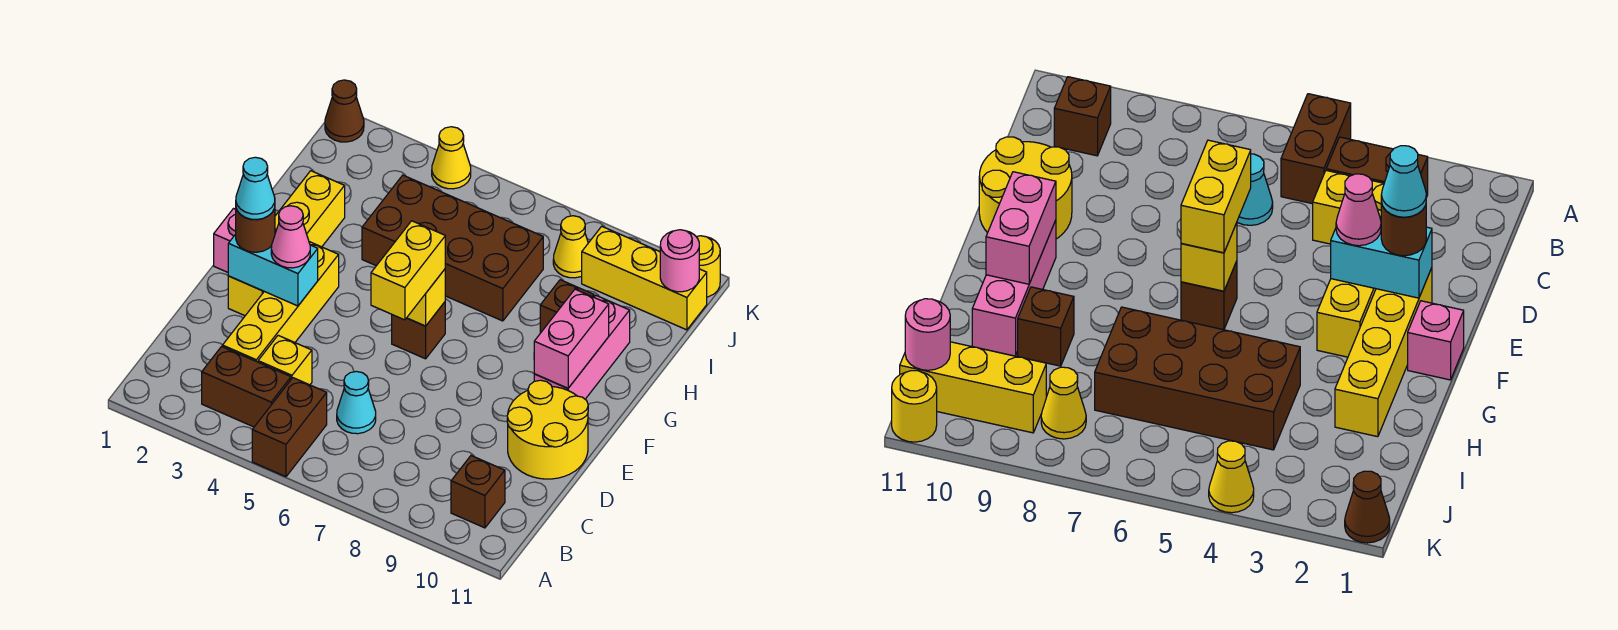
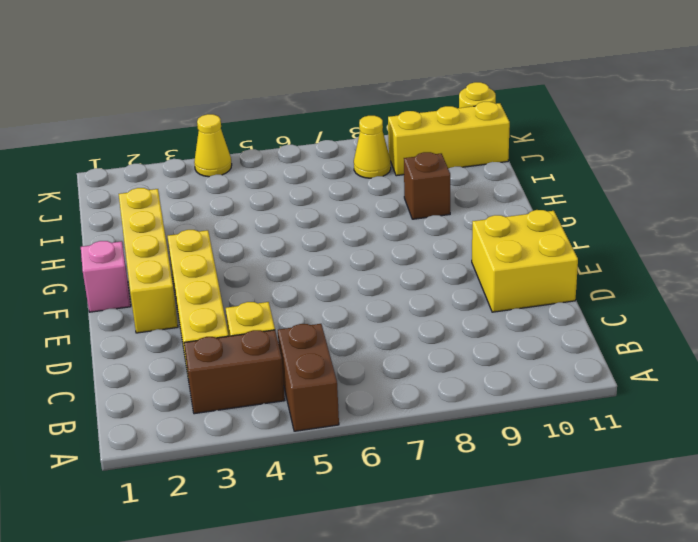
yellow 2x2 brick [472,210,578,312] -> yellow 2x2 round brick [507,380,588,479]
none -> brown 1x1 brick [451,456,505,528]
none -> cyan 1x1 cone [337,371,376,434]
none -> brown 1x1 brick [392,302,445,359]

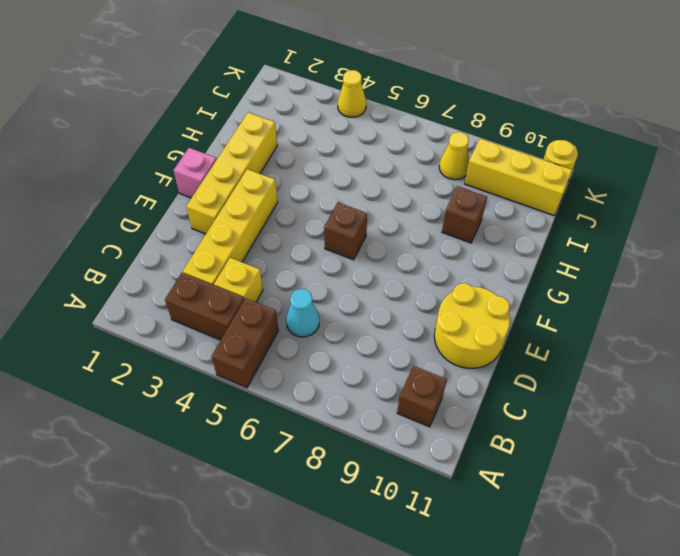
none -> pink 1x3 brick [534,295,630,399]
none -> brown 2x4 brick [362,175,543,321]
none -> brown 1x1 cone [325,80,364,142]

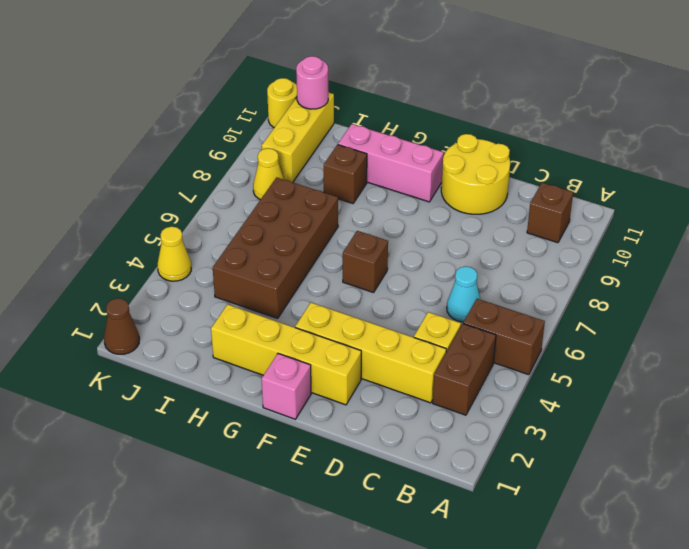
none -> cyan 1x2 brick [228,230,318,306]
none -> yellow 1x1 brick [407,269,445,326]
none -> pink 1x2 brick [534,289,609,388]

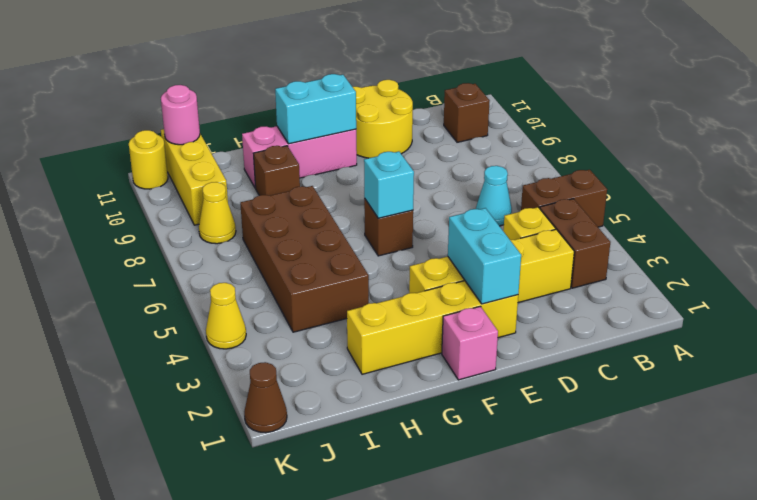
cyan 1x1 brick [364,152,414,218] -> yellow 1x1 brick [407,269,445,326]
cyan 1x2 brick [275,74,356,144] -> pink 1x2 brick [534,289,609,388]
none -> brown 1x1 round brick [236,208,275,252]
none -> pink 1x1 cone [271,206,310,268]
none -> yellow 1x2 brick [371,221,445,320]

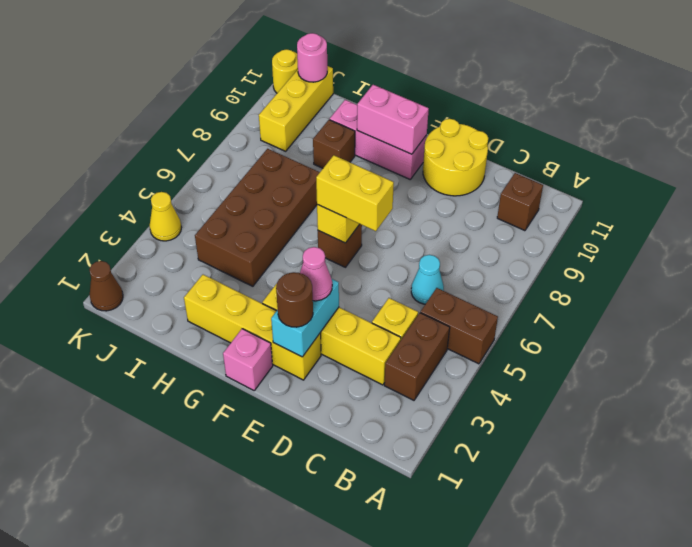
none -> yellow 1x1 cone [553,216,588,278]
none -> cyan 1x1 cone [236,157,275,220]

